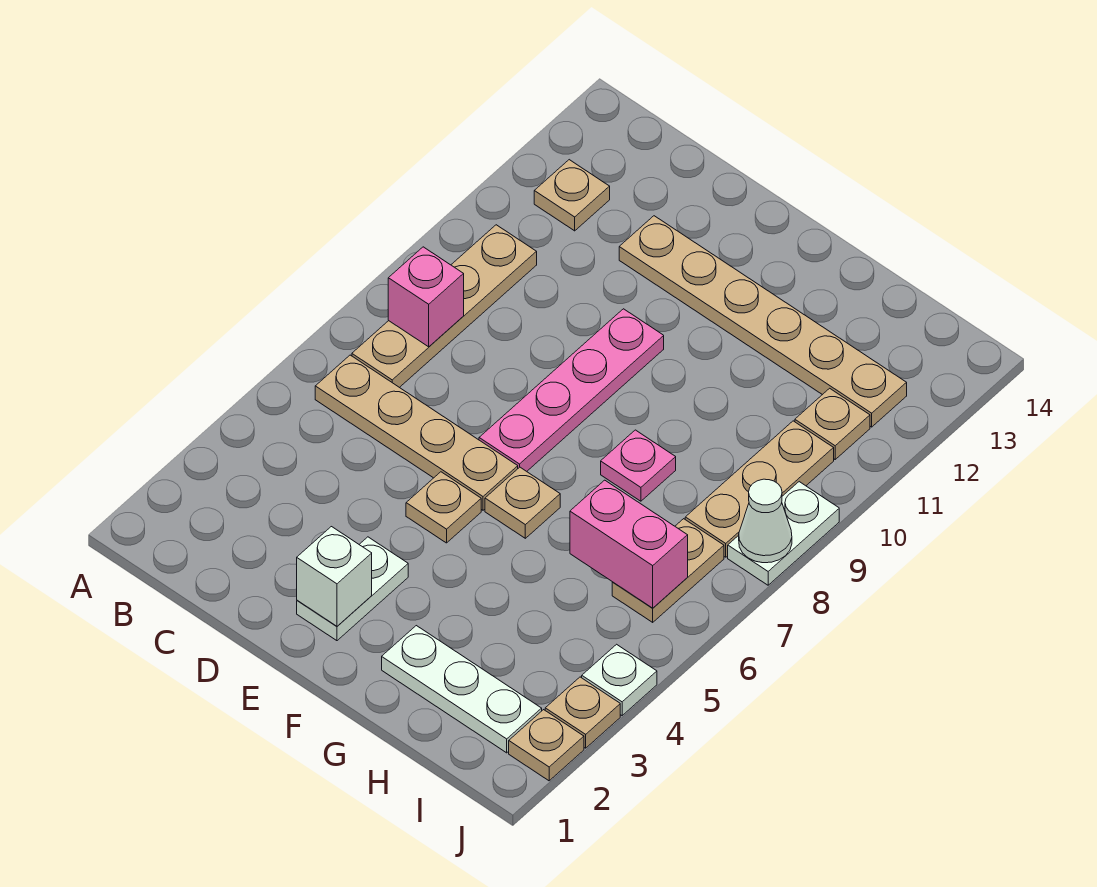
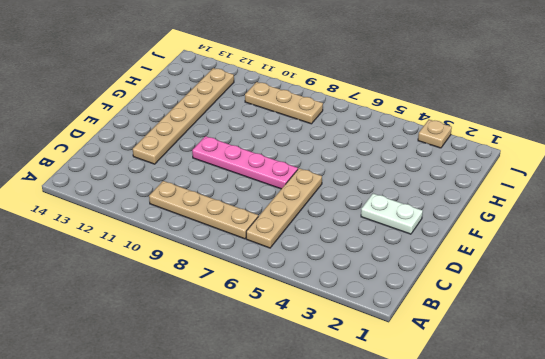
none -> tan 1x1 plate [534,160,610,231]
none -> tan 1x1 plate [406,472,481,543]
none -> tan 1x1 plate [485,467,560,538]

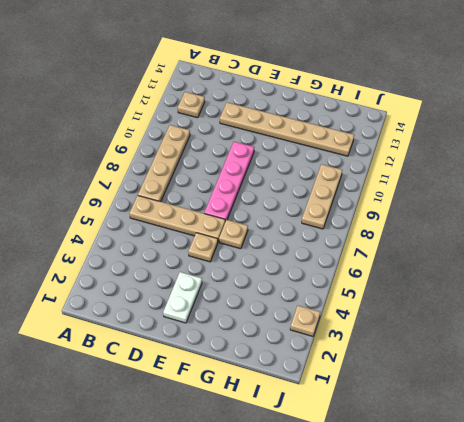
none -> white 1x3 plate [382,626,542,753]
none -> pink 1x1 plate [601,430,676,501]
none -> tan 1x2 plate [612,519,724,622]

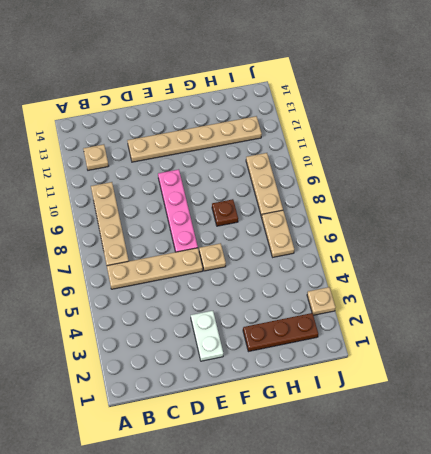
brown 1x3 plate [243,313,318,352] -> white 1x3 plate [382,626,542,753]
brown 1x1 plate [212,199,238,226] -> pink 1x1 plate [601,430,676,501]
none -> tan 1x1 plate [406,472,481,543]
none -> tan 1x1 plate [795,388,870,459]
none -> tan 1x1 plate [509,710,584,781]

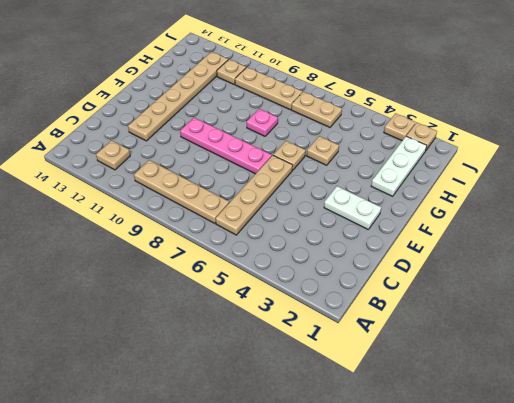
tan 1x1 plate [307,136,339,165] -> tan 1x1 plate moved to [406,472,481,543]
none -> white 1x1 plate [582,644,657,716]
none -> white 1x2 plate [728,482,839,585]
none -> pink 1x1 brick [388,247,464,347]

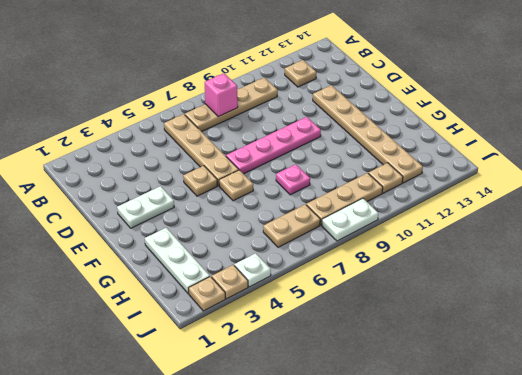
none -> white 1x1 brick [297,527,372,626]
none -> pink 1x2 brick [570,480,688,608]
none -> white 1x1 cone [739,479,792,563]

